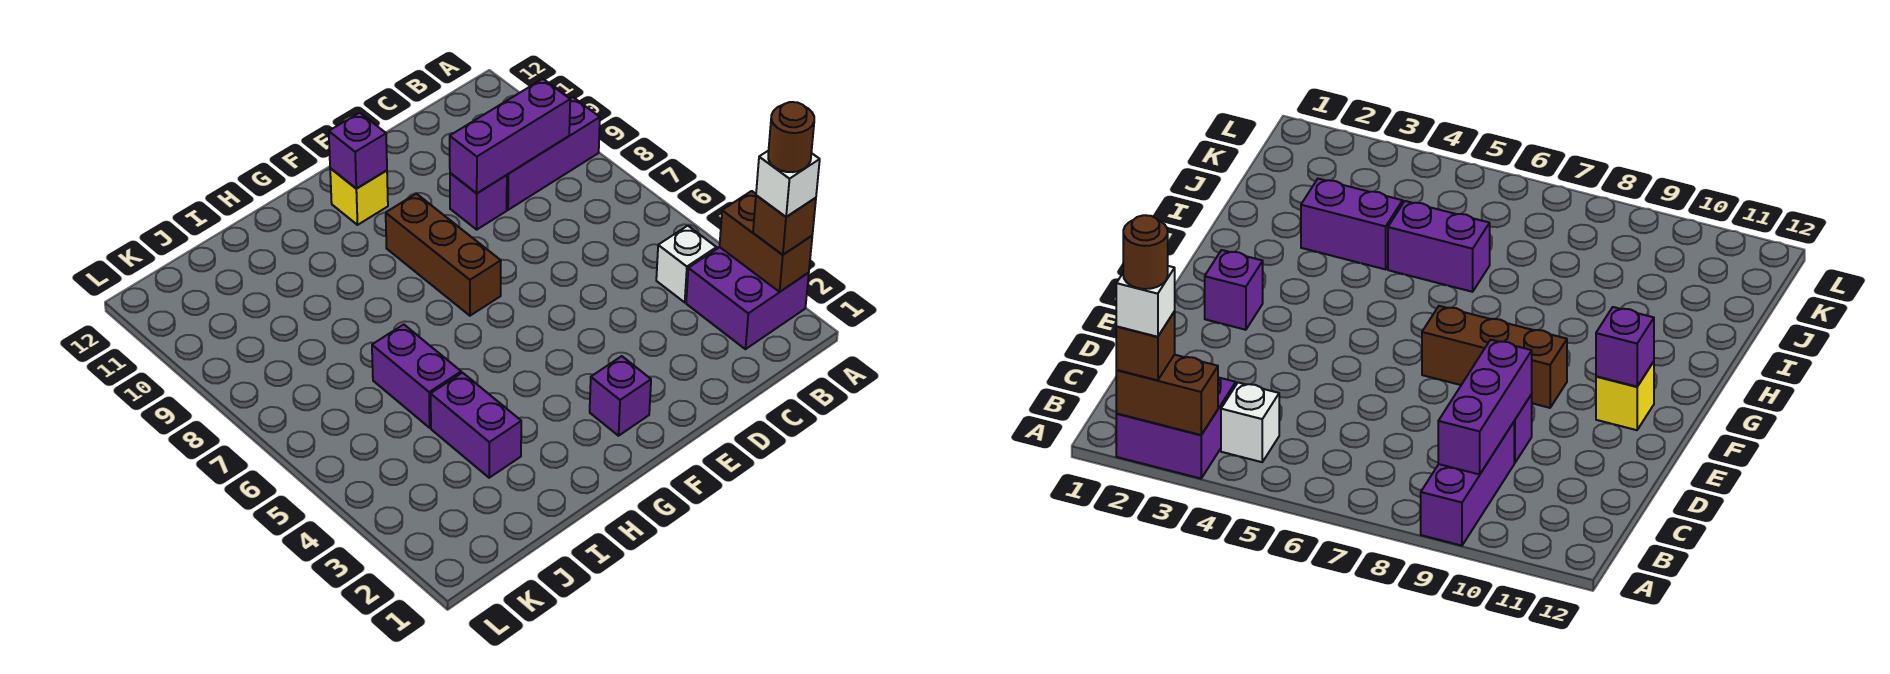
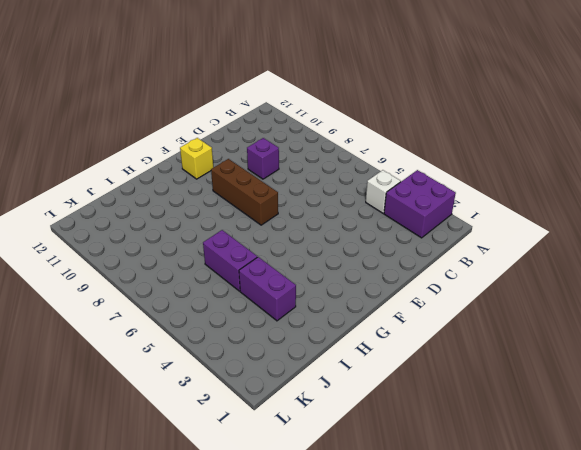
none -> purple 1x3 brick [507,97,600,210]
none -> purple 1x1 brick [590,356,651,436]
none -> brown 1x2 brick [720,191,812,292]

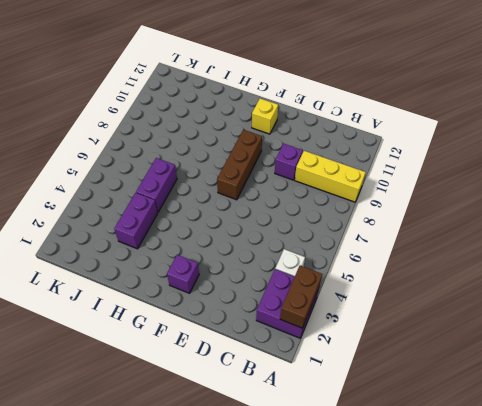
yellow 1x3 brick [295,151,366,202] -> purple 1x3 brick [507,97,600,210]
none -> purple 1x3 brick [450,79,570,193]
none -> purple 1x1 brick [329,113,387,188]
none -> brown 1x1 brick [753,196,816,255]

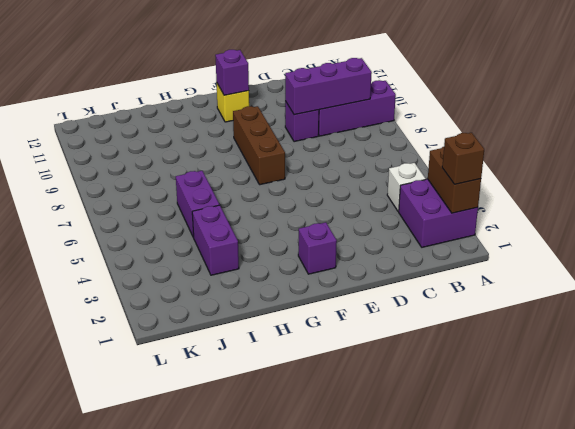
none -> white 1x1 brick [756,150,820,217]
none -> brown 1x1 round brick [768,102,814,172]

